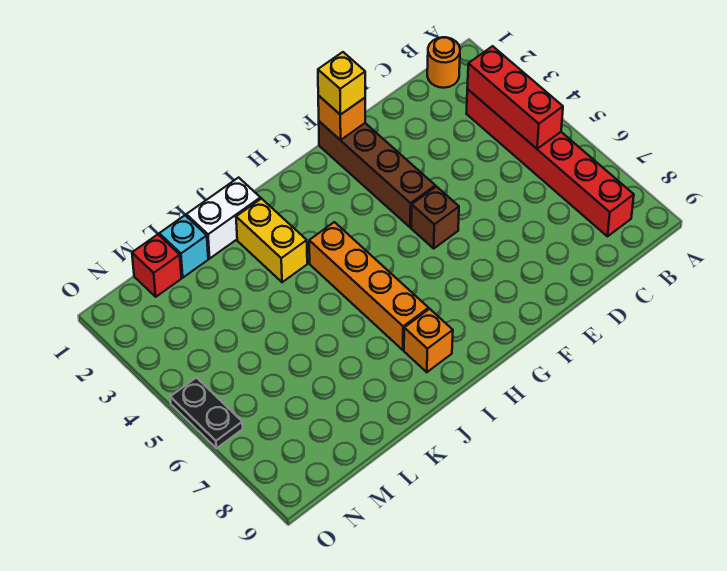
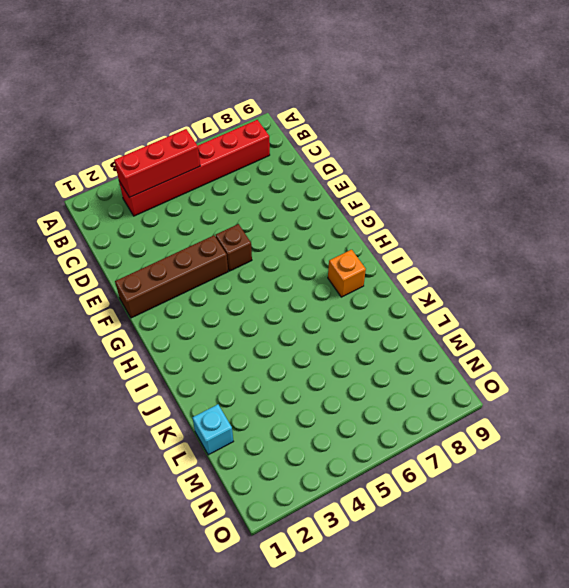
none -> orange 1x1 round brick [427,37,460,88]
none -> orange 1x4 brick [309,222,429,350]
none -> white 1x2 brick [186,178,260,258]

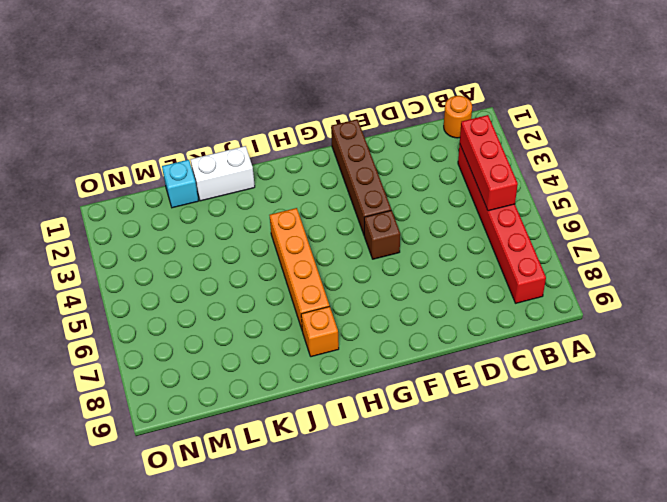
none -> yellow 1x2 brick [236,199,307,282]
none -> red 1x1 brick [132,234,181,297]
none -> black 1x2 plate [170,378,243,448]

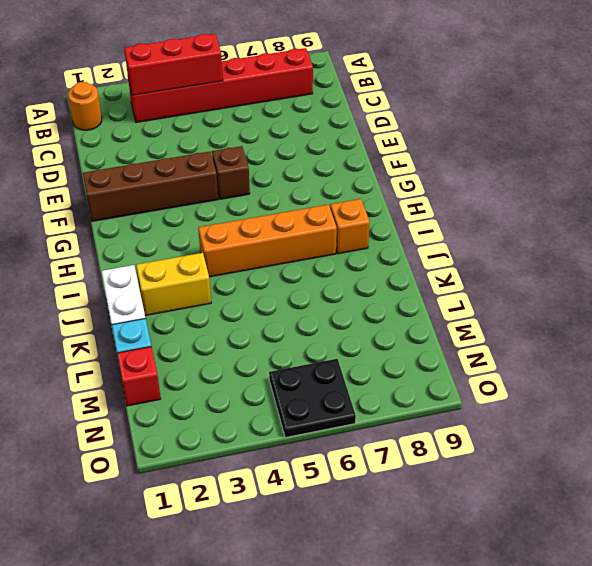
black 2x2 plate [269,359,356,438] -> black 1x2 plate [170,378,243,448]
none -> orange 1x1 brick [318,96,365,140]
none -> yellow 1x1 brick [318,52,365,115]

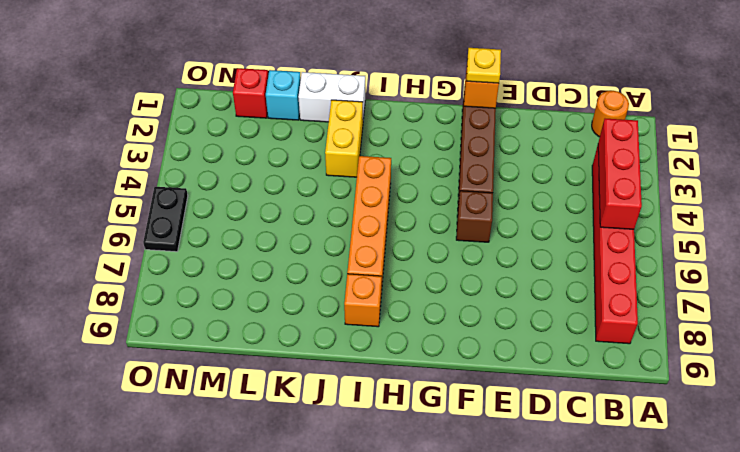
yellow 1x1 plate [467,48,501,83] -> yellow 1x1 brick [318,52,365,115]

